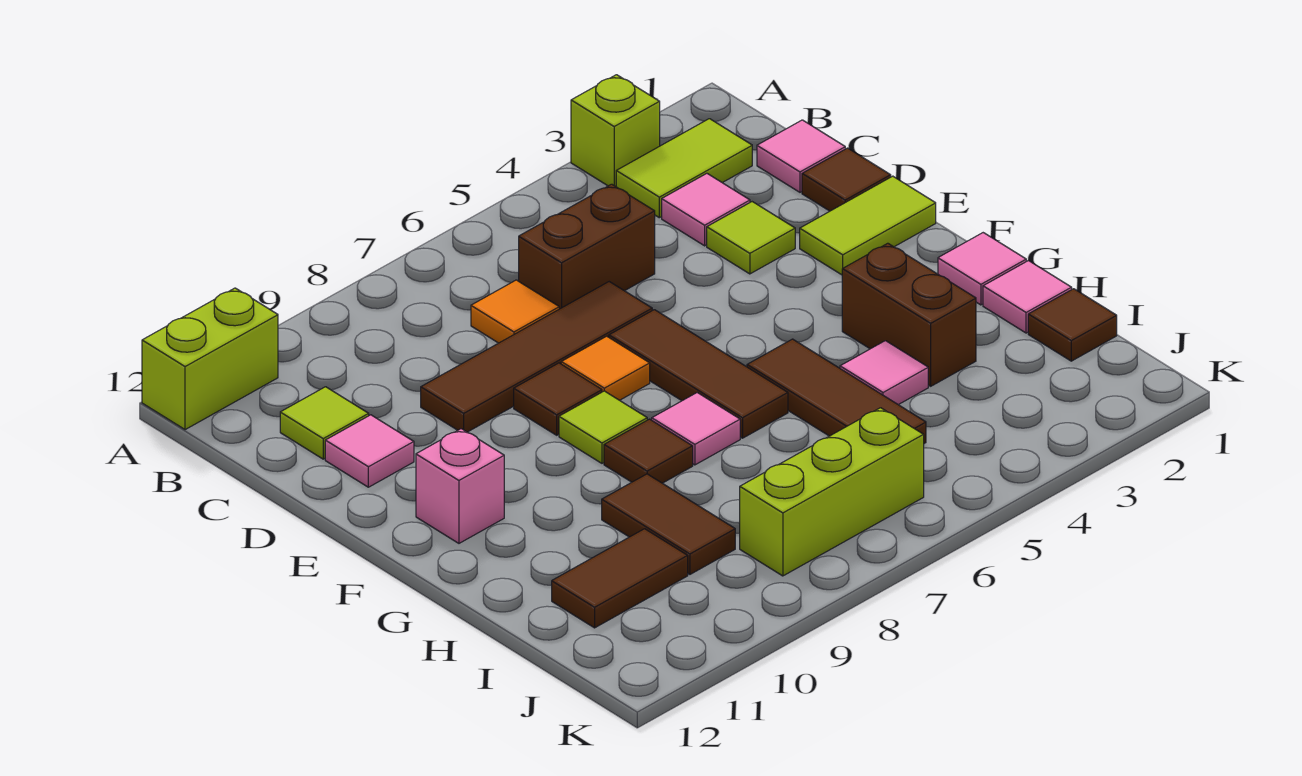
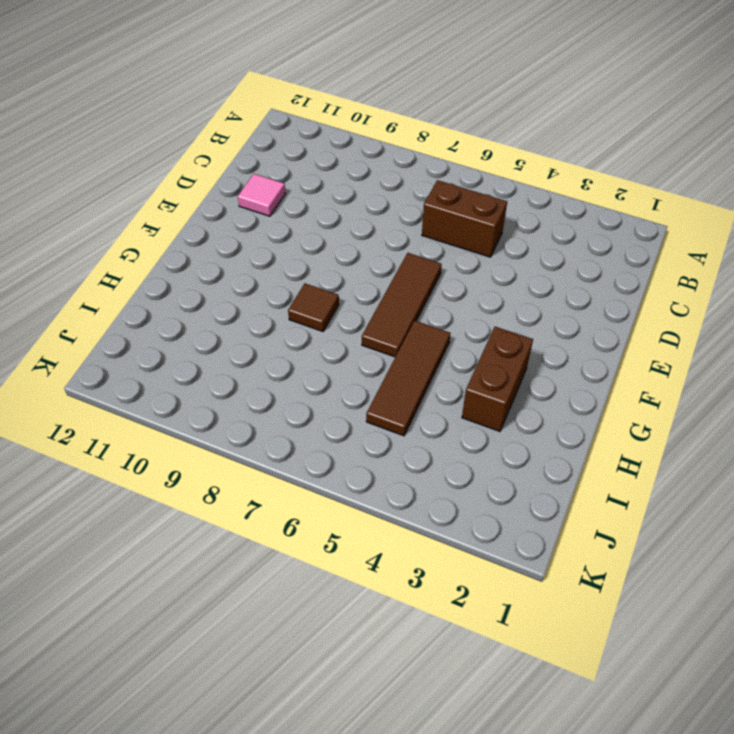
none -> lime 1x1 brick [571,75,660,187]
none -> lime 1x2 brick [142,288,278,430]
none -> lime 1x2 tile [616,119,752,218]

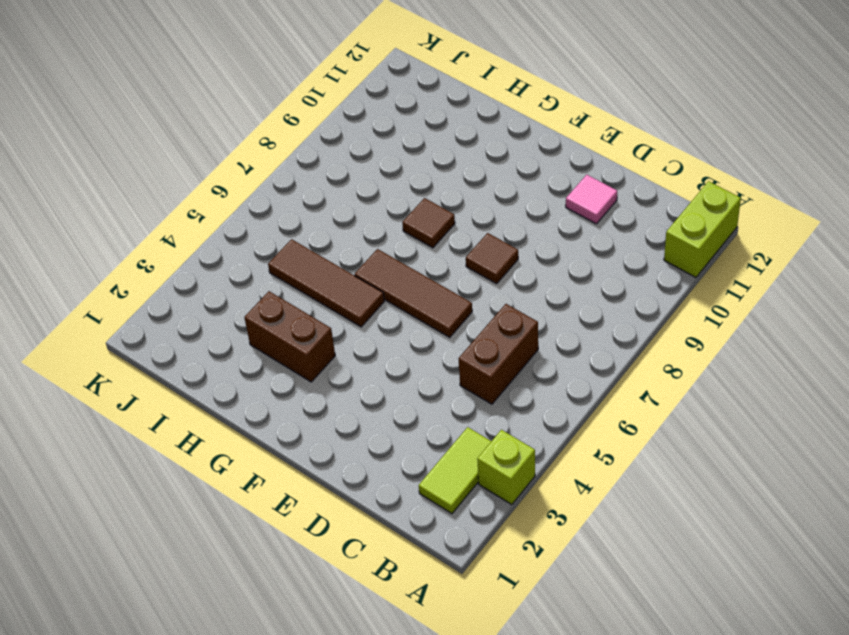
none -> pink 1x1 tile [757,120,845,192]
none -> pink 1x1 tile [662,173,750,246]
none -> orange 1x1 tile [471,280,559,343]

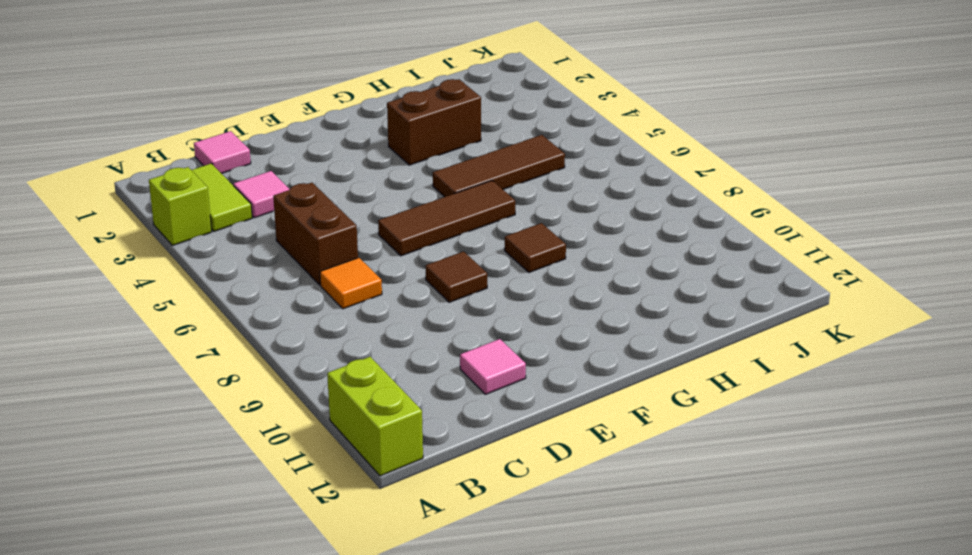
none -> lime 1x1 tile [280,387,369,459]
none -> brown 1x1 tile [802,148,891,211]
none -> lime 1x1 tile [707,202,795,274]

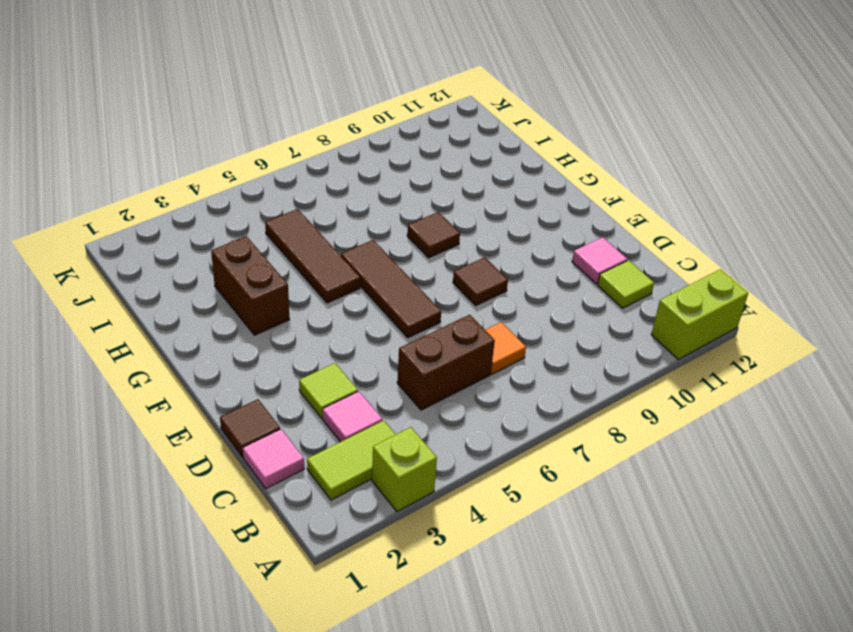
none -> brown 1x4 tile [421,282,652,432]
none -> lime 1x2 tile [800,176,936,275]
none -> orange 1x1 tile [561,336,650,400]

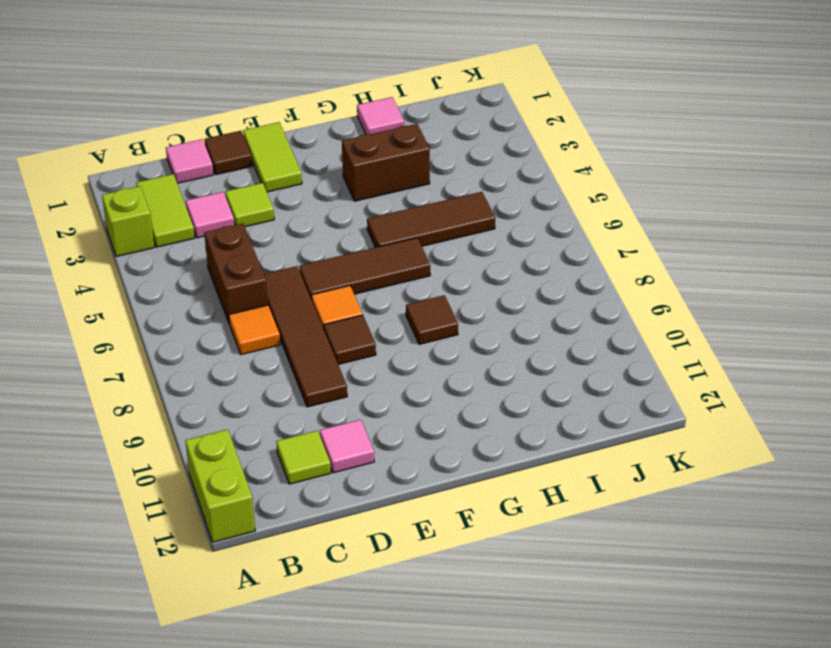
none -> lime 1x1 tile [559,391,647,463]
none -> pink 1x1 brick [416,429,504,543]
none -> pink 1x1 tile [938,233,1026,305]

